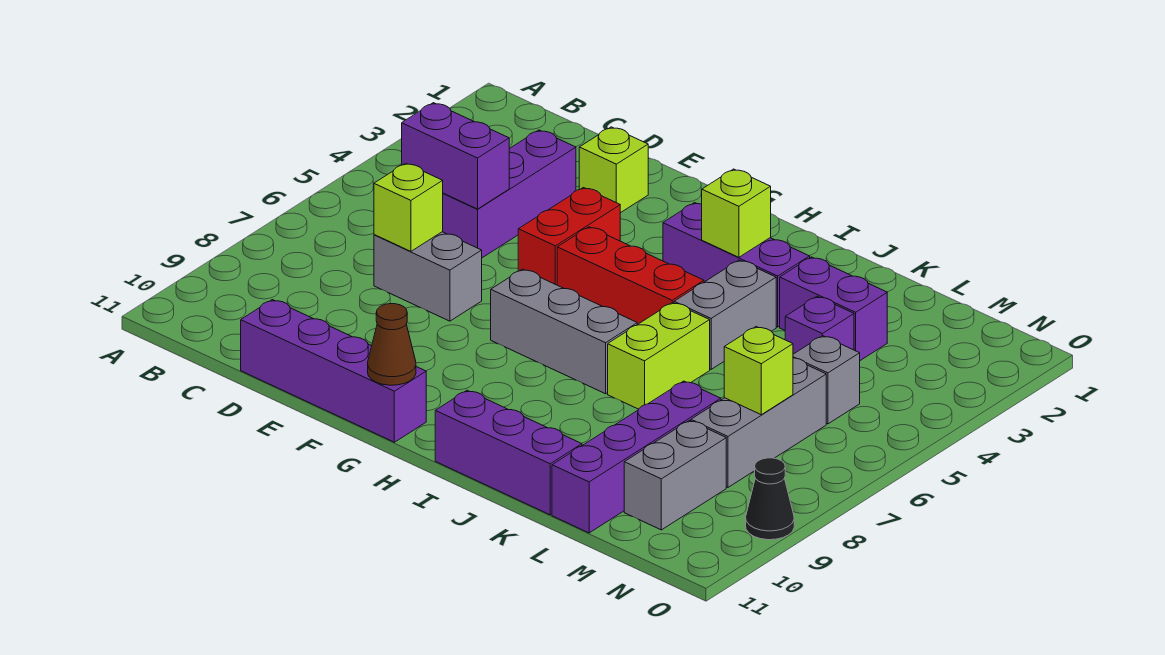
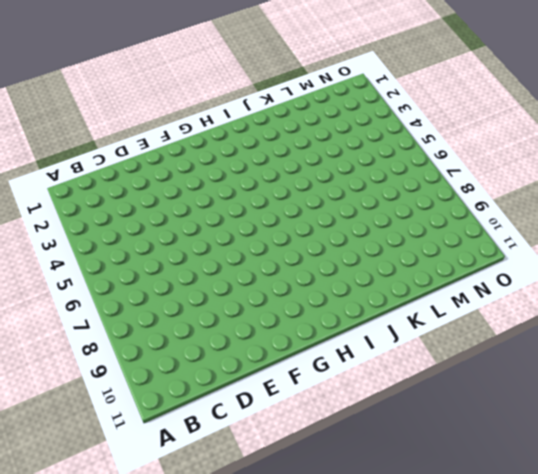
none -> purple 1x3 brick [443,130,576,258]
none -> grey 1x2 brick [374,232,482,321]
none -> purple 1x4 brick [241,300,426,442]

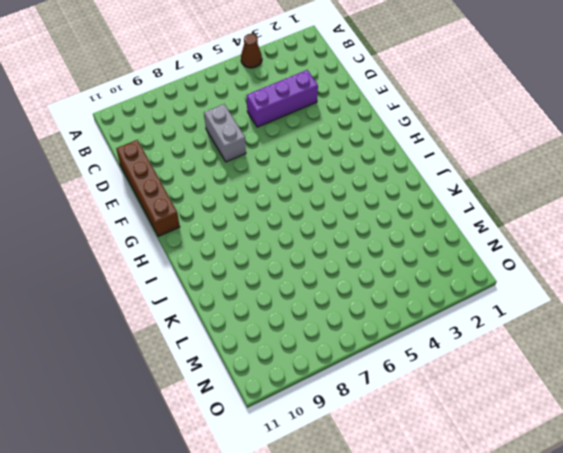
brown 1x1 cone [241,34,262,68] -> brown 1x1 cone moved to [368,304,416,385]
brown 1x4 brick [116,140,180,236] -> purple 1x4 brick [241,300,426,442]
none -> lime 1x1 brick [579,127,648,213]
none -> red 1x2 brick [518,188,620,285]
none -> red 1x3 brick [557,227,704,325]

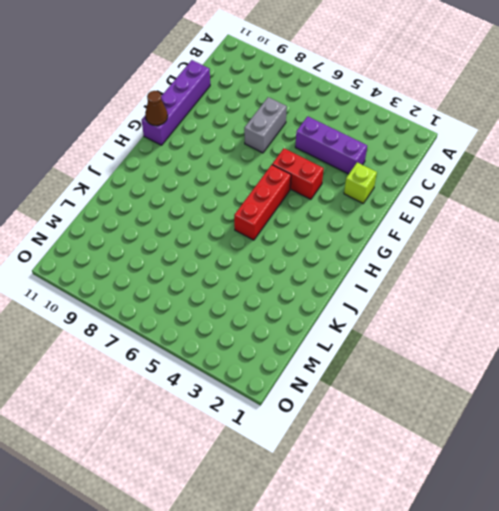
none -> grey 1x3 brick [491,269,637,394]
none -> purple 1x3 brick [663,203,810,327]
none -> purple 1x3 brick [435,390,582,515]

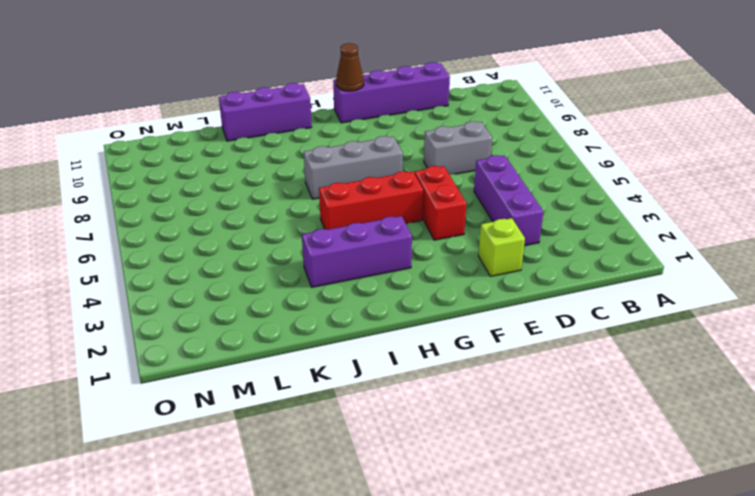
none -> grey 1x2 brick [674,260,776,369]
none -> lime 1x2 brick [608,302,710,409]
none -> purple 1x2 brick [780,257,887,360]

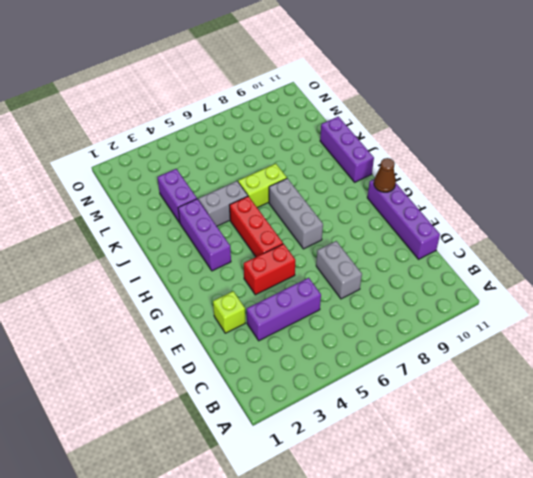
none -> purple 1x1 brick [785,296,854,354]
none -> purple 1x4 brick [552,381,721,533]
none -> grey 1x1 brick [793,336,860,424]

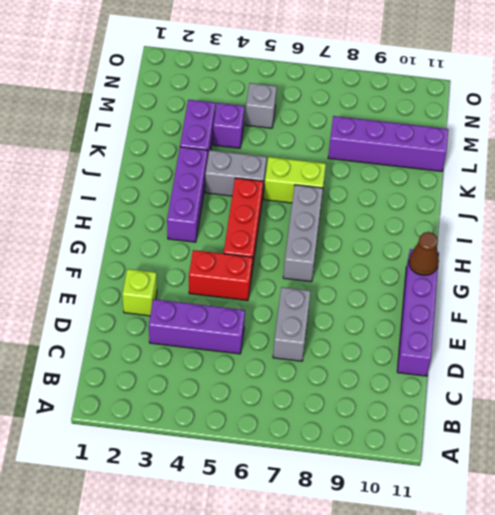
none -> purple 1x3 brick [435,390,582,515]
none -> grey 1x3 brick [691,358,826,487]
none -> grey 1x2 brick [624,420,726,530]

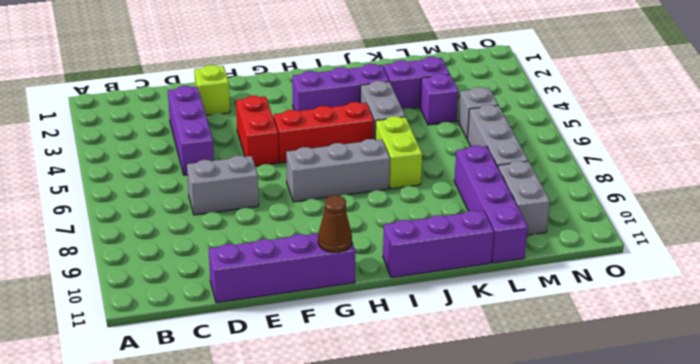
none -> black 1x1 cone [746,458,794,540]
none -> purple 1x2 brick [402,103,509,209]
none -> lime 1x1 brick [374,163,443,251]

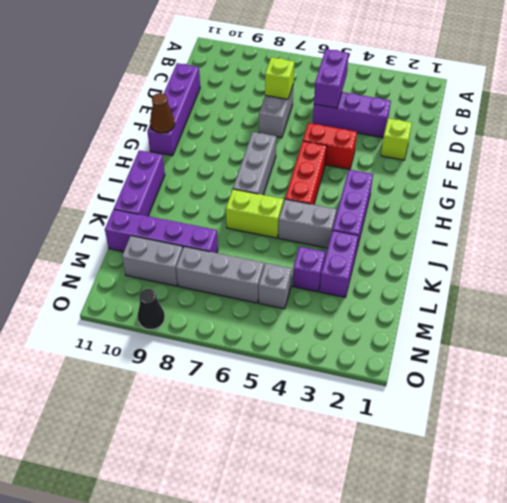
none -> lime 1x1 brick [702,169,771,257]
none -> lime 1x1 brick [724,327,793,415]

